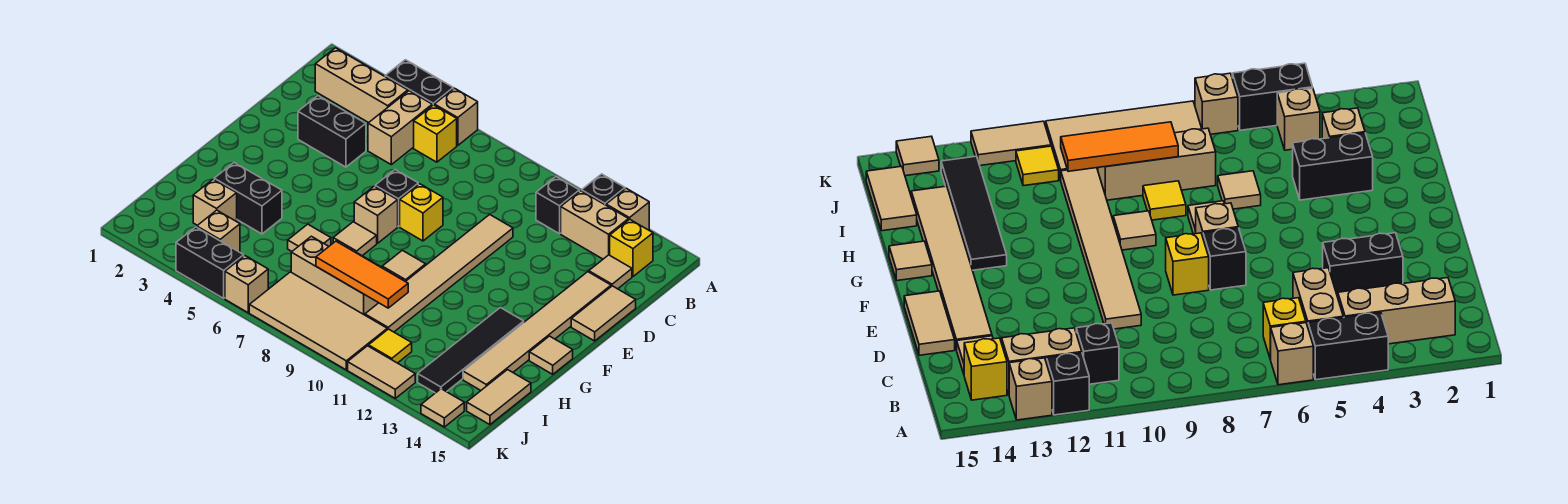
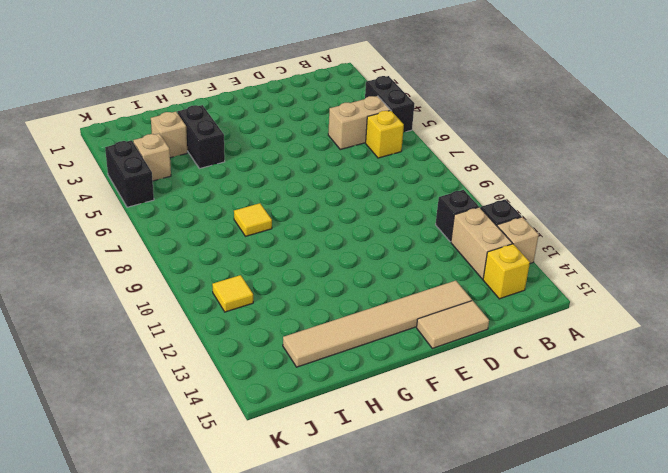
none -> tan 1x1 brick [434,88,478,146]
none -> tan 1x3 brick [315,48,408,123]
none -> tan 1x1 tile [589,255,632,289]
none -> black 1x2 brick [298,96,366,167]

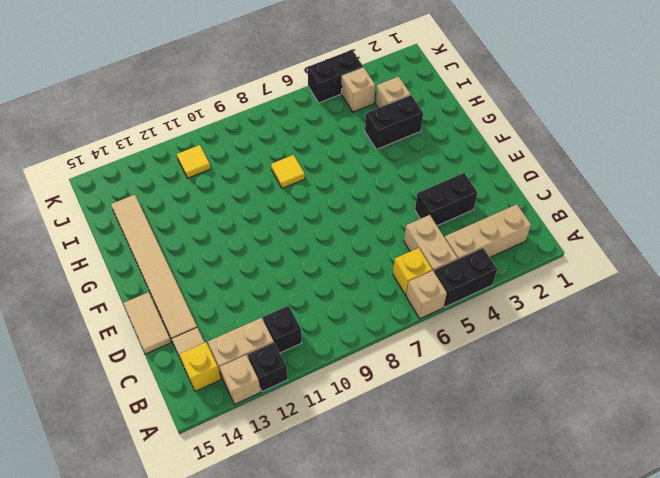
none -> tan 1x6 tile [365,215,513,332]
none -> black 1x1 brick [375,170,418,227]
none -> yellow 1x1 brick [400,184,443,241]
none -> tan 1x1 brick [354,186,398,243]

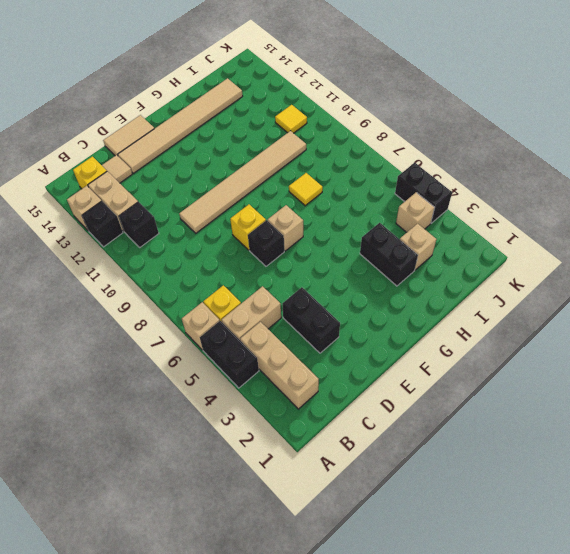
none -> tan 1x1 tile [333,222,377,256]
none -> tan 1x1 tile [382,250,426,282]
none -> black 1x4 tile [418,308,524,393]
none -> tan 1x1 tile [529,336,573,374]

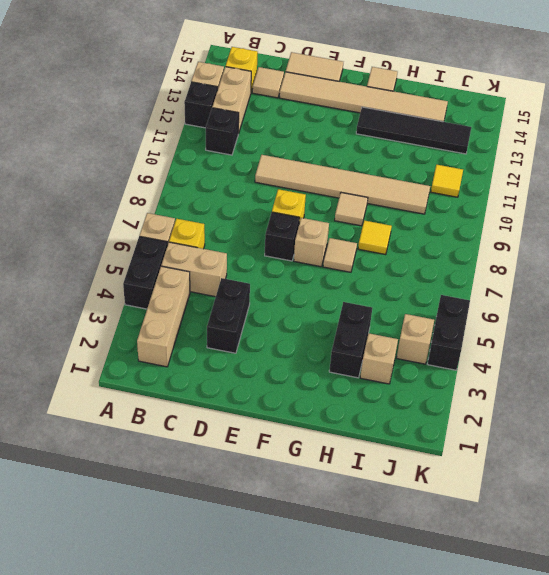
none -> tan 1x1 tile [288,224,331,251]
none -> tan 1x3 brick [291,236,378,315]
none -> tan 1x2 tile [467,370,531,425]
none -> tan 2x4 tile [249,272,387,370]

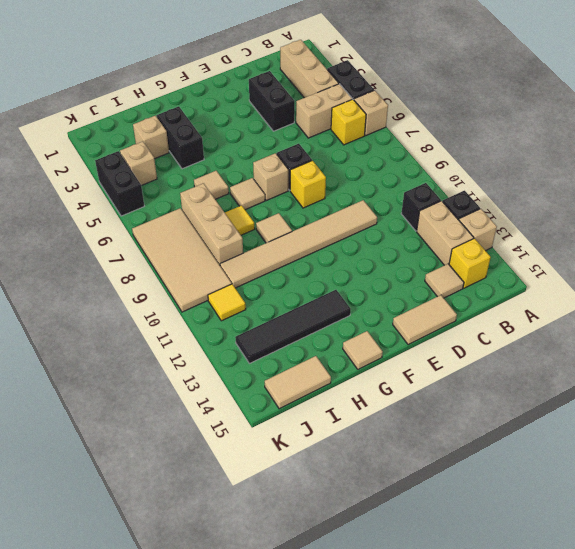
none -> tan 1x6 tile [463,272,611,390]
none -> tan 1x1 brick [225,256,268,313]
none -> tan 1x2 tile [348,346,415,398]
none -> tan 1x1 tile [421,389,464,427]

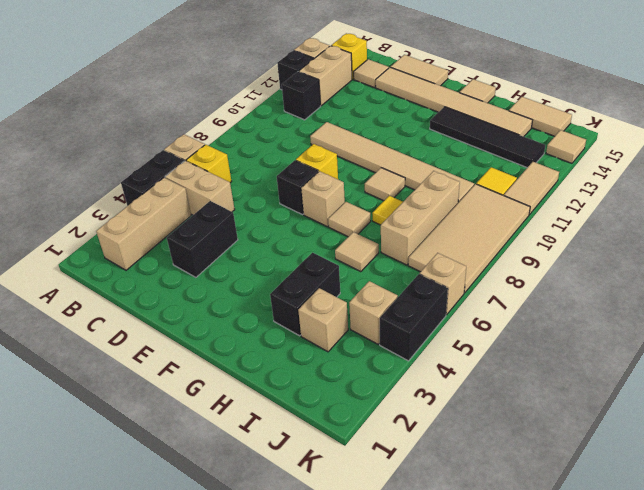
none -> orange 1x3 tile [316,241,408,308]

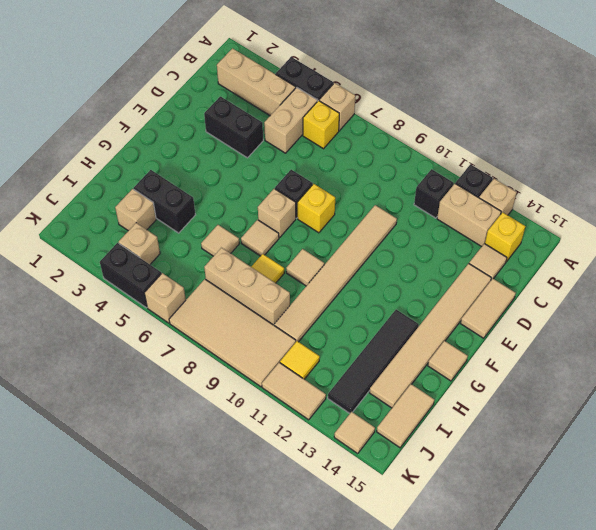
none -> orange 1x3 tile [316,241,408,308]

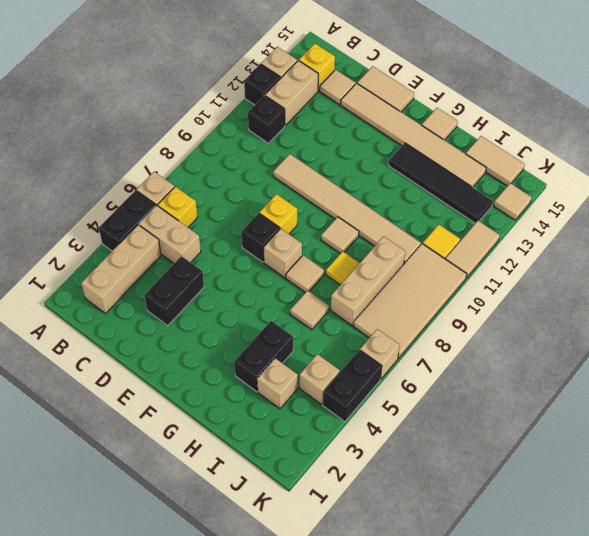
none -> orange 1x3 tile [316,241,408,308]

